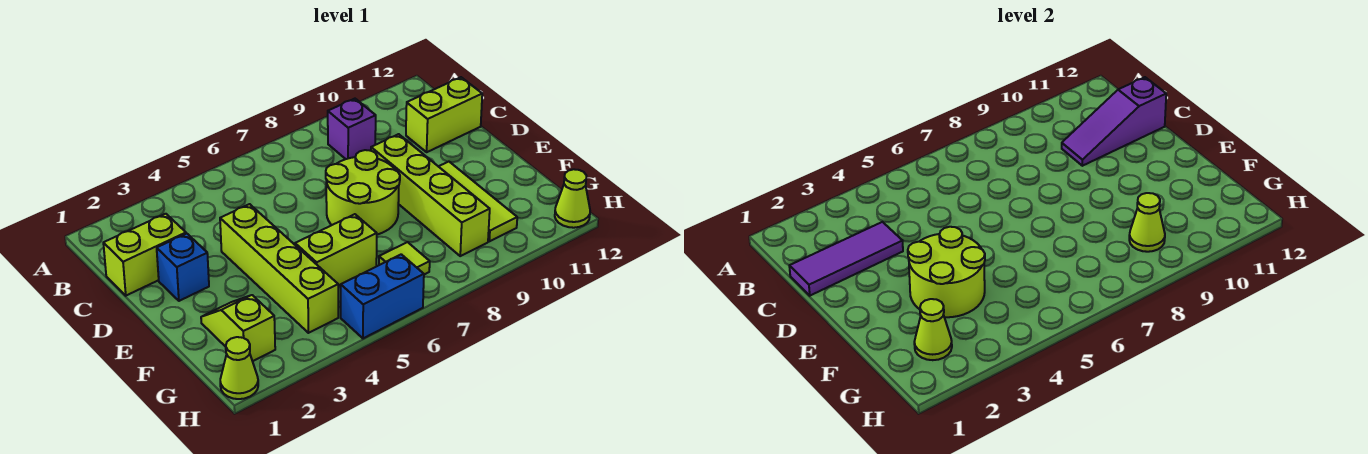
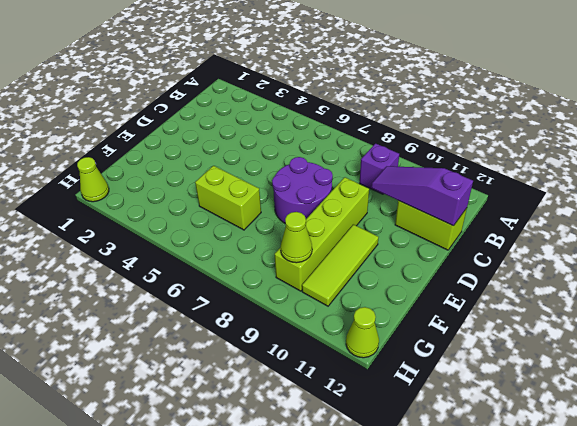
purple 2x2 round brick [272,157,333,223] -> lime 2x2 round brick [326,150,400,235]
none -> lime 1x2 brick [103,214,186,296]
none -> blue 1x1 brick [157,234,209,301]
none -> lime 1x4 brick [220,204,338,333]

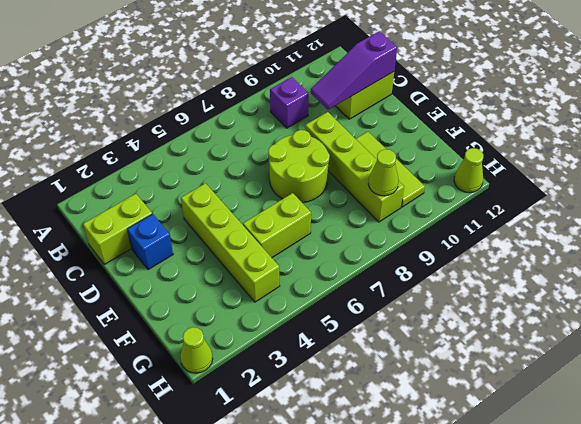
none -> lime 1x2 slope [201,295,275,361]
none -> lime 1x1 tile [379,242,430,275]
none -> blue 1x2 brick [341,254,424,338]

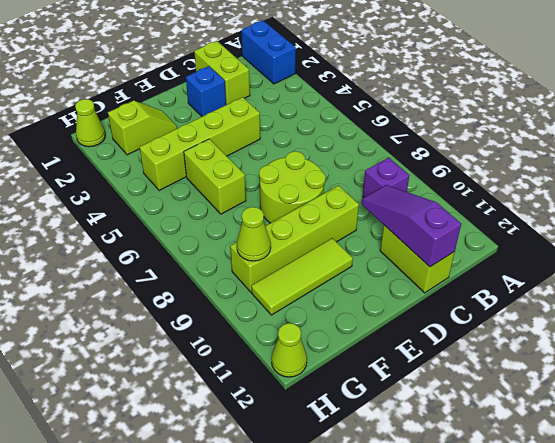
blue 1x2 brick [241,20,296,84] -> blue 1x2 brick moved to [341,254,424,338]
none -> lime 1x1 tile [379,242,430,275]
none -> purple 1x3 tile [789,222,903,296]
none -> lime 2x2 round brick [908,227,985,317]

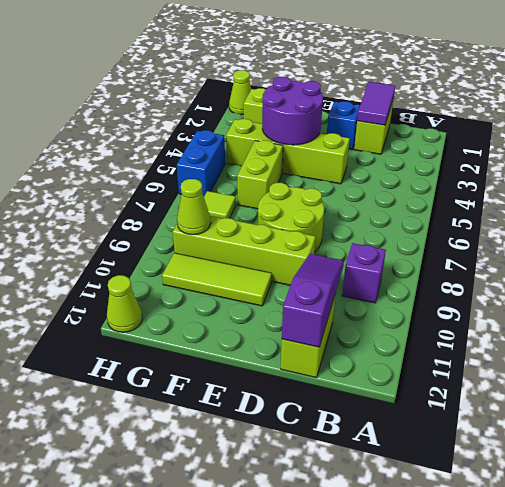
purple 1x2 tile [357,82,395,125] -> purple 1x3 tile [789,222,903,296]
purple 2x2 round brick [262,77,323,145] -> lime 2x2 round brick [908,227,985,317]
none -> lime 1x1 cone [914,299,952,360]

